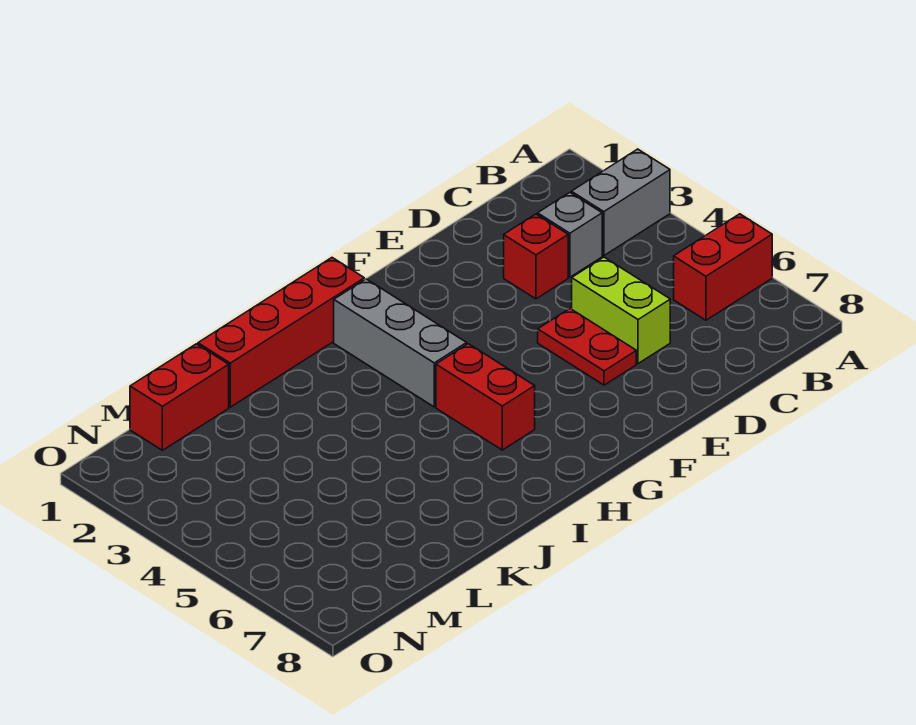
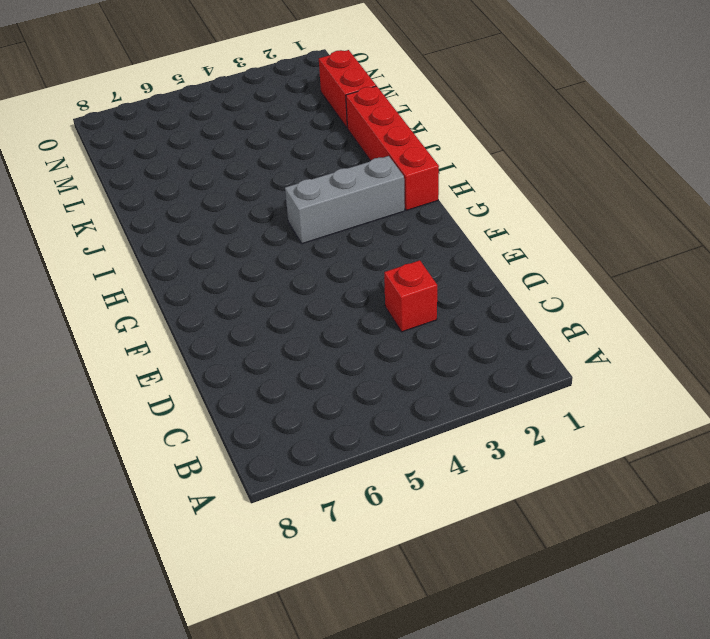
none -> grey 1x2 brick [571,149,670,256]
none -> red 1x2 brick [674,214,772,320]

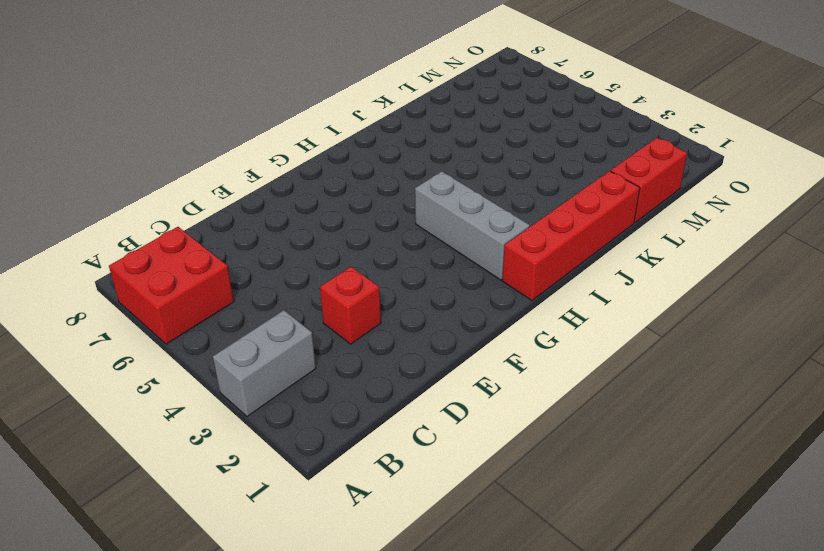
red 2x2 brick [109,227,234,344] -> red 1x2 brick [674,214,772,320]
none -> grey 1x1 brick [538,192,602,277]
none -> lime 1x2 brick [572,257,670,364]

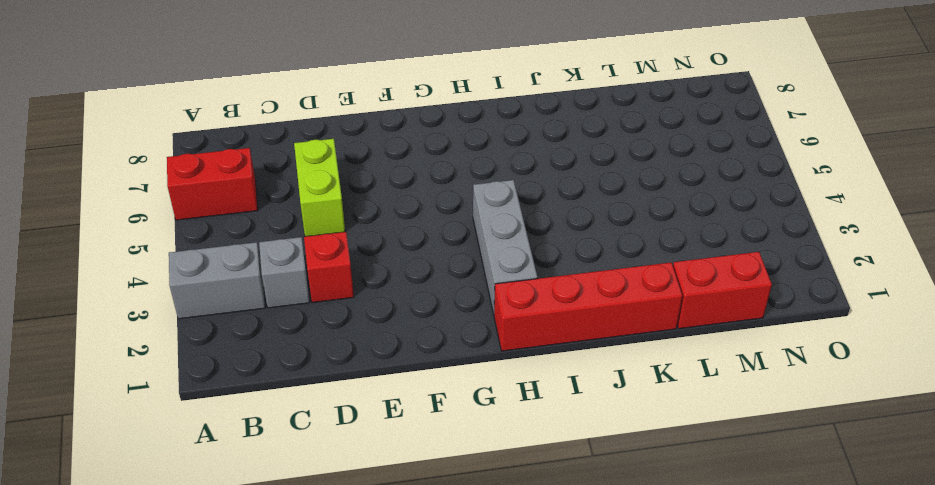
none -> red 1x2 plate [538,309,636,385]
none -> red 1x2 brick [436,344,535,450]

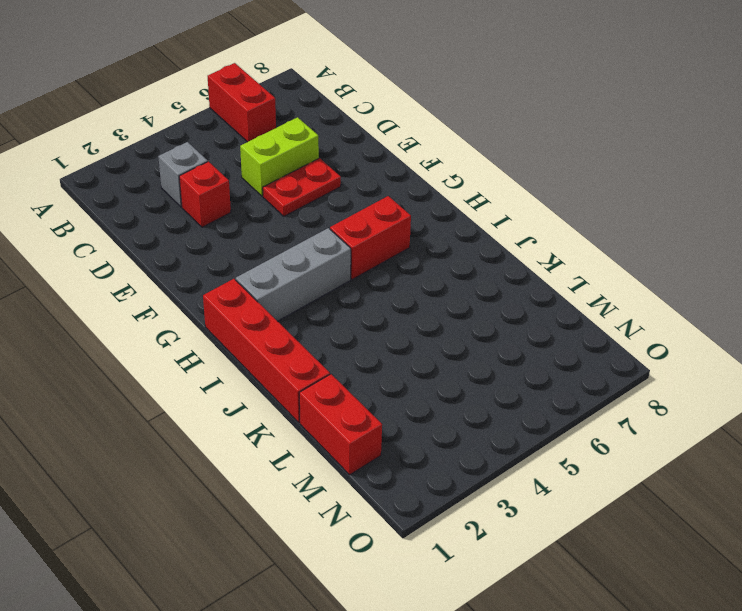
none -> grey 1x2 brick [571,149,670,256]

